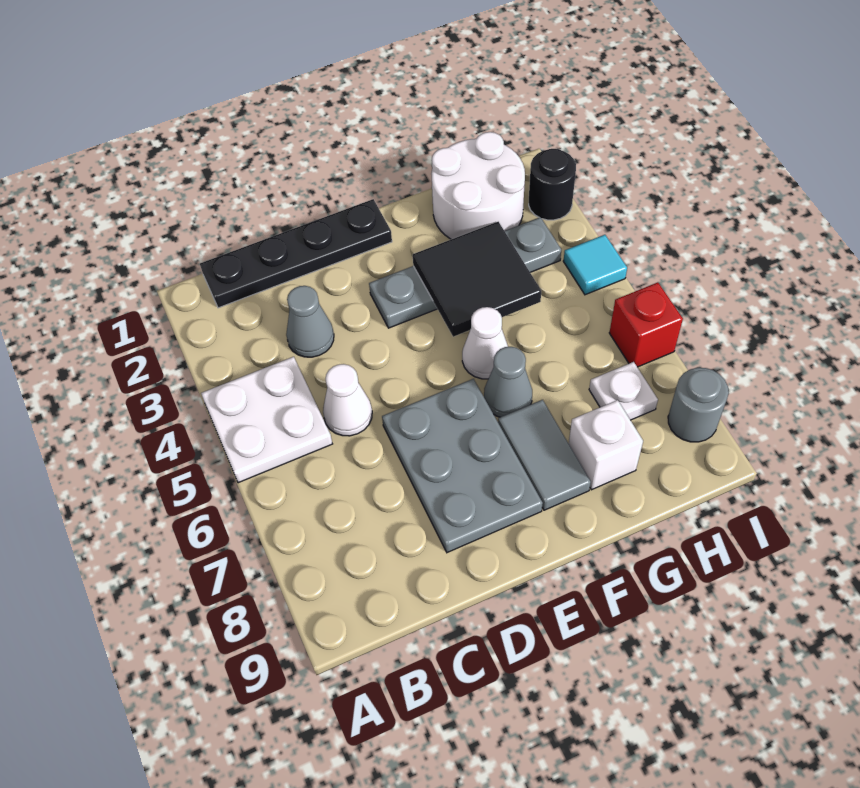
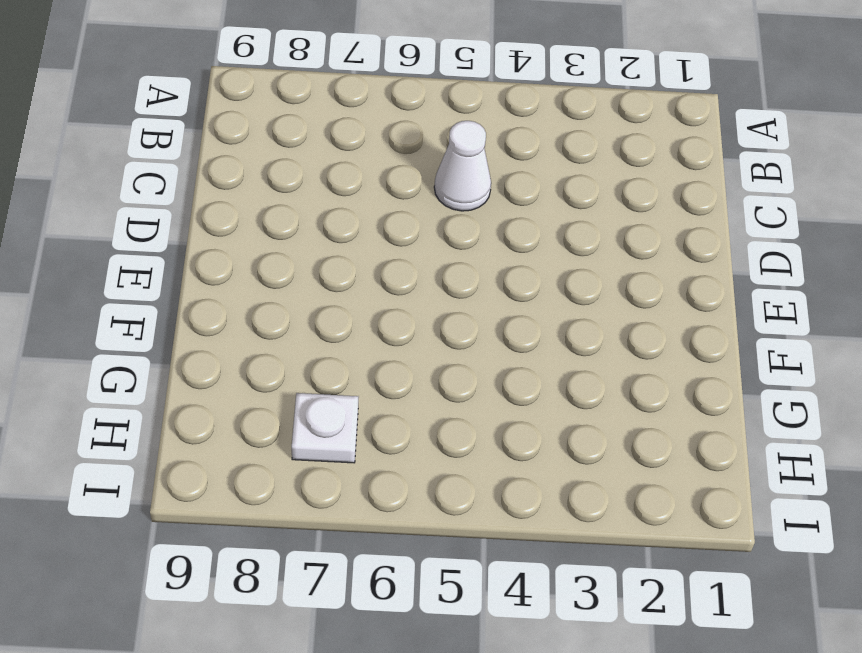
none -> white 2x2 plate [201,357,332,483]
none -> black 1x4 plate [200,199,392,308]
none -> grey 1x1 cone [286,286,334,357]

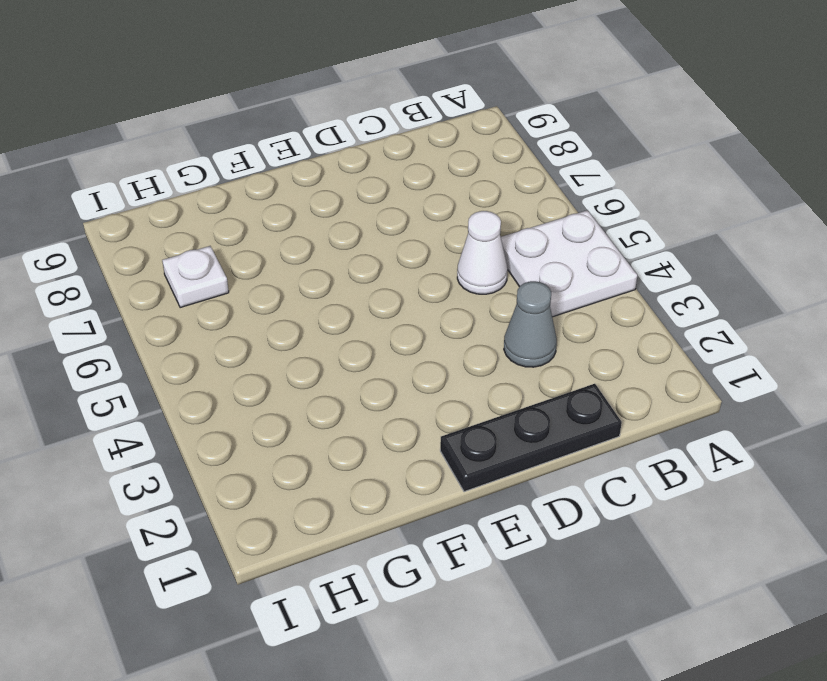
black 1x3 plate [440,384,622,492] -> black 1x4 plate [200,199,392,308]
none -> grey 2x3 plate [382,379,543,553]
none -> grey 1x4 plate [369,217,561,328]
none -> white 1x1 cone [462,307,508,379]

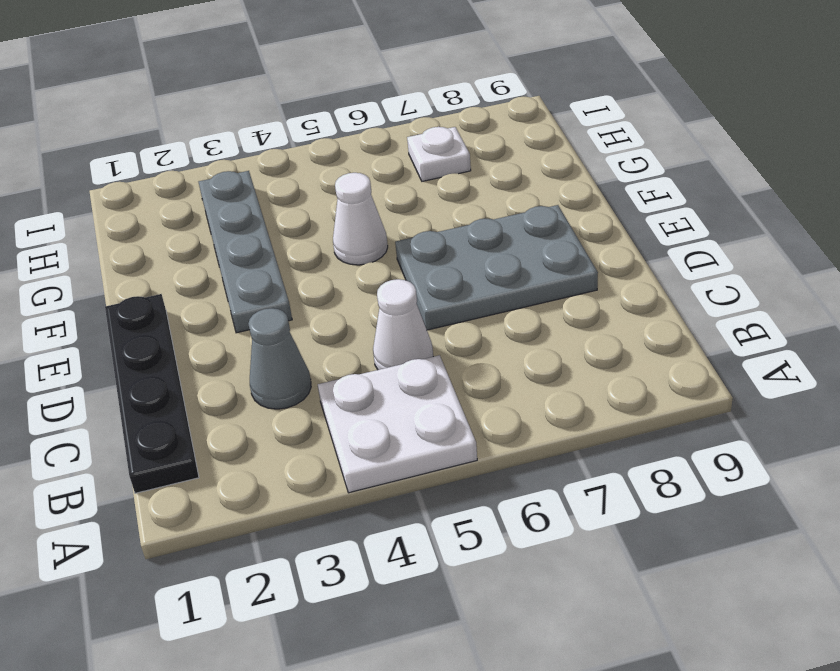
none -> grey 1x1 cone [484,347,532,417]
none -> grey 1x2 tile [498,400,591,510]
none -> white 2x2 round brick [431,132,525,239]

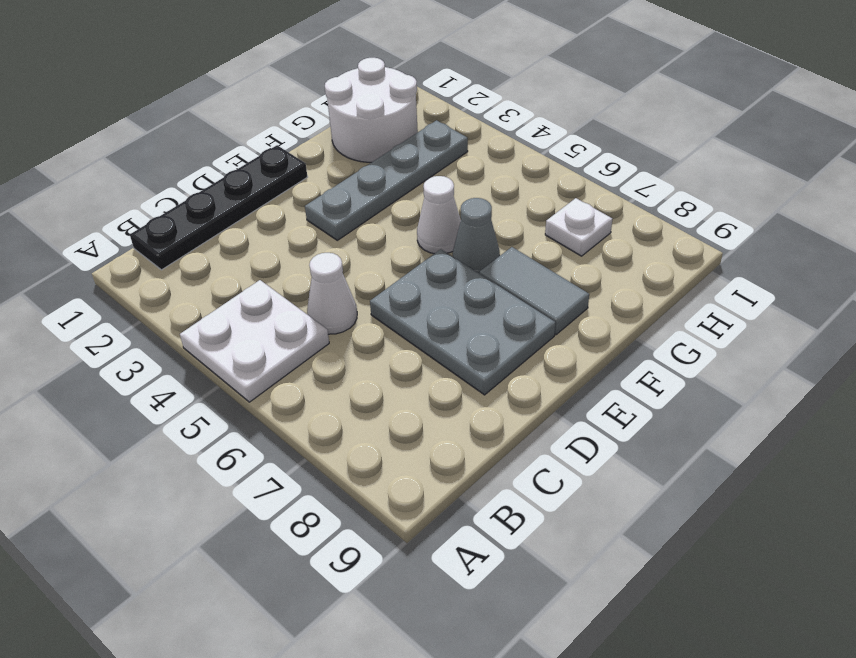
none -> grey 1x1 cone [286,286,334,357]
none -> white 1x1 brick [569,400,643,490]
none -> black 1x1 round brick [529,149,576,220]

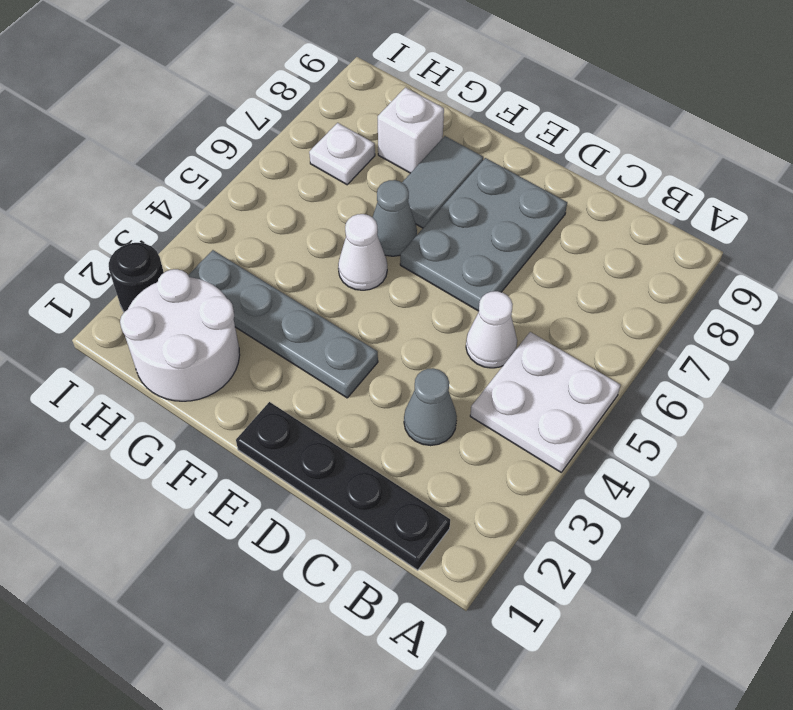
none -> cyan 1x1 tile [563,235,627,295]
none -> red 1x1 brick [609,282,683,367]
none -> grey 1x1 round brick [668,368,729,442]

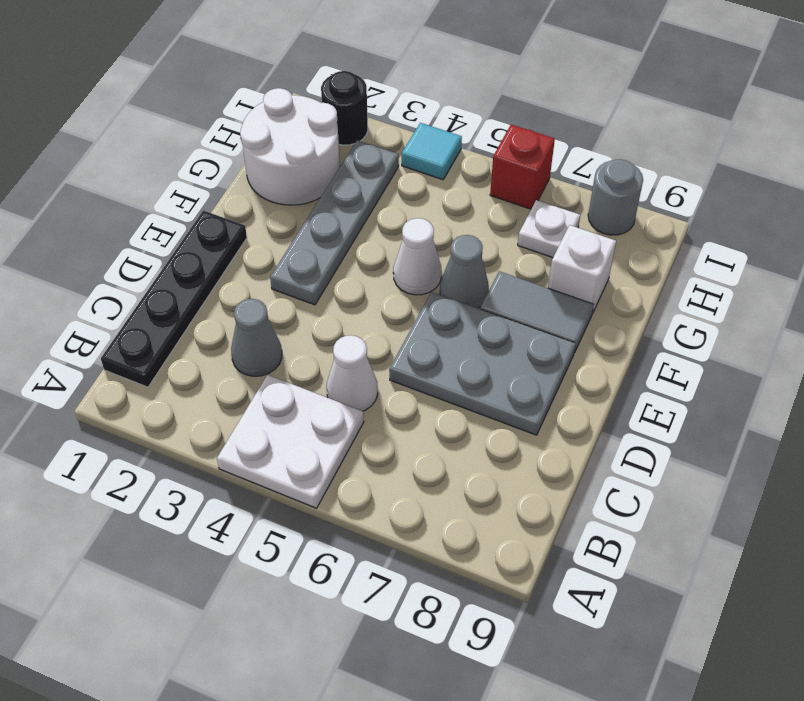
none -> black 2x2 tile [413,222,541,337]

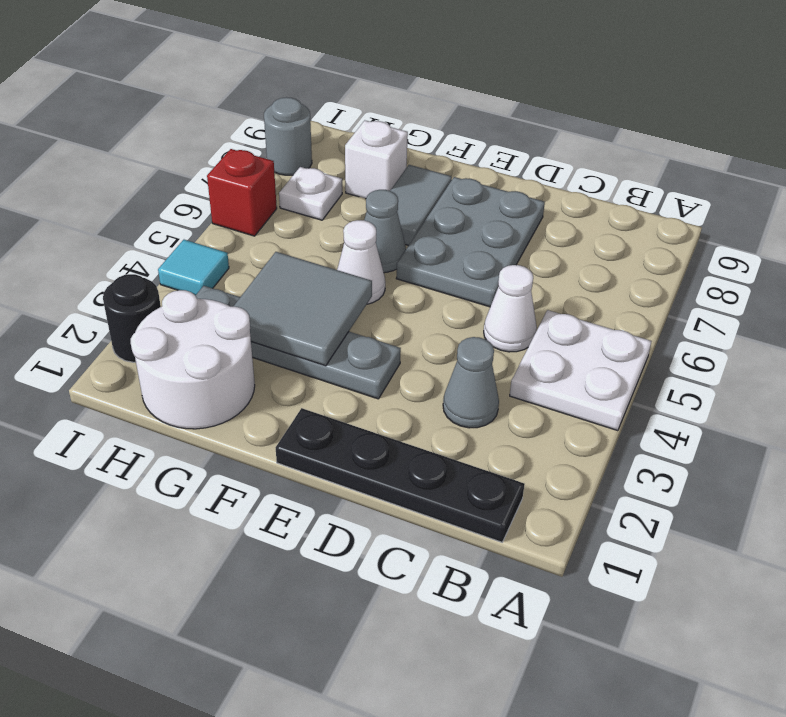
grey 2x2 tile [233,252,372,366] -> black 2x2 tile [413,222,541,337]

